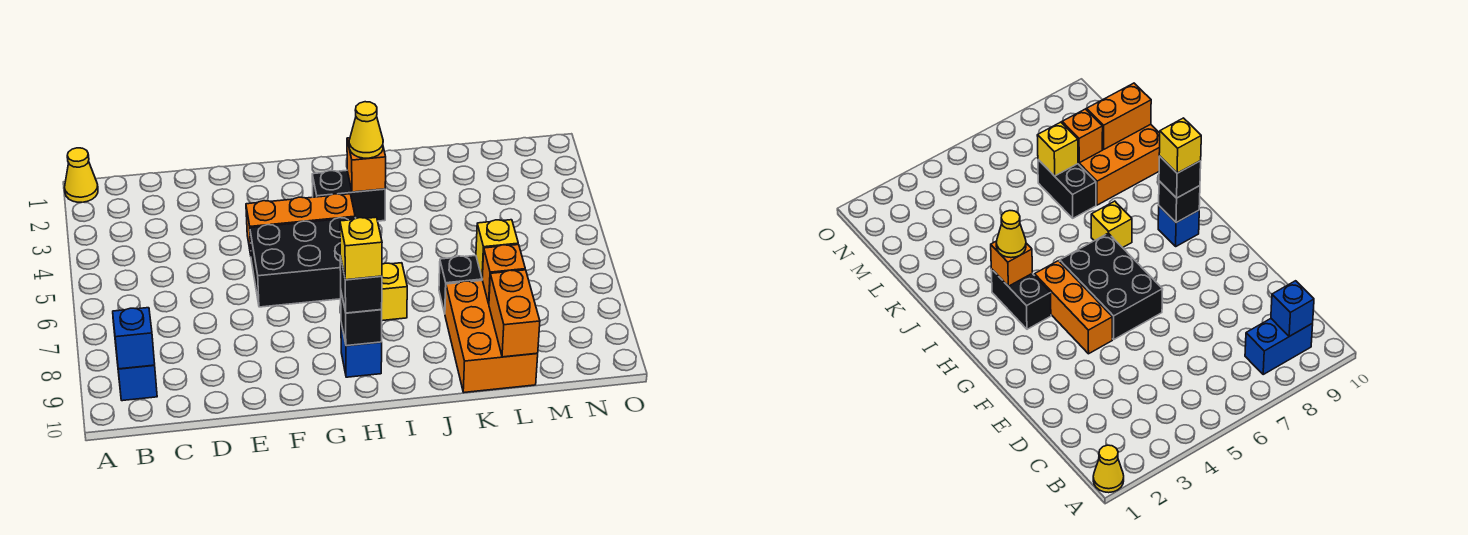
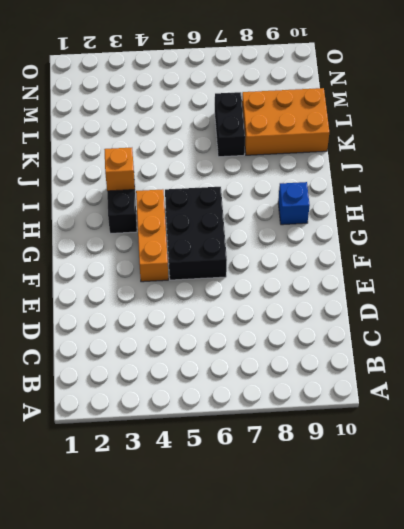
none -> yellow 1x1 cone [65,148,98,202]
none -> blue 1x2 brick [113,321,157,401]
none -> yellow 1x1 brick [382,263,407,321]

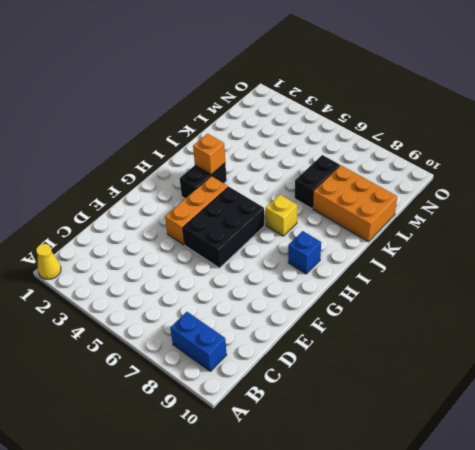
none -> blue 1x1 brick [113,308,155,369]
none -> black 1x1 brick [341,293,382,346]
none -> yellow 1x1 brick [476,220,518,277]

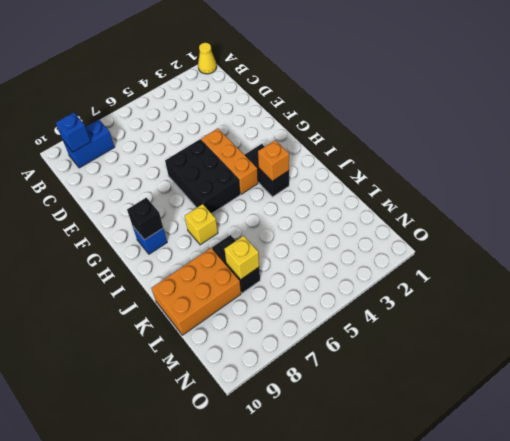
none -> orange 1x1 brick [482,245,525,304]
none -> orange 1x2 brick [489,270,540,357]
none -> black 1x1 brick [340,256,382,313]

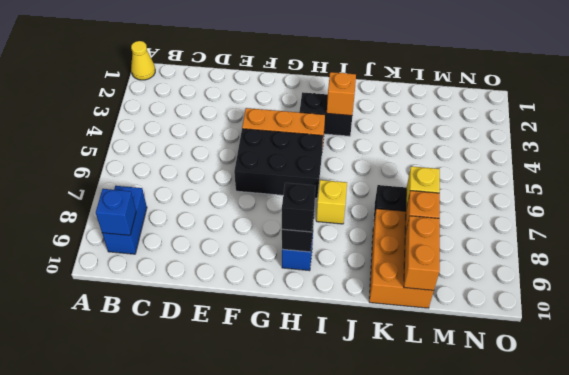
none -> yellow 1x1 cone [349,102,383,158]
none -> yellow 1x1 brick [340,217,382,280]

